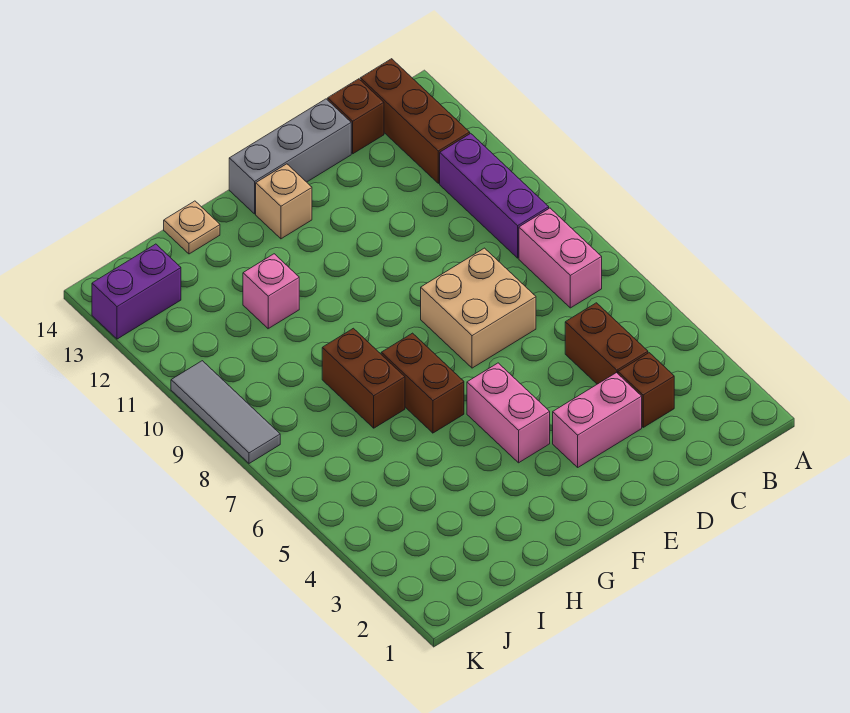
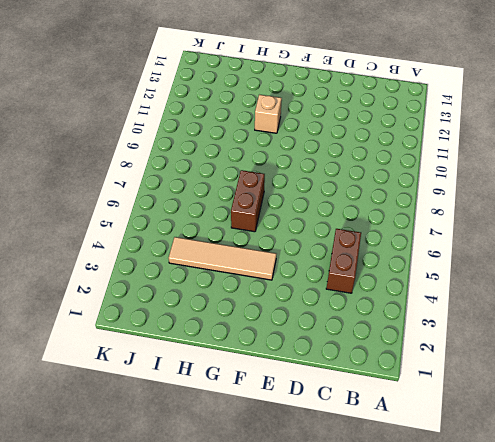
tan 1x4 tile [169,237,276,280] -> pink 1x2 brick [467,363,550,463]
tan 1x1 brick [255,95,282,133] -> tan 1x1 brick moved to [256,164,312,239]
none -> pink 1x2 brick [519,208,602,308]
none -> purple 1x3 brick [440,133,549,258]
none -> brown 1x3 brick [360,59,470,183]

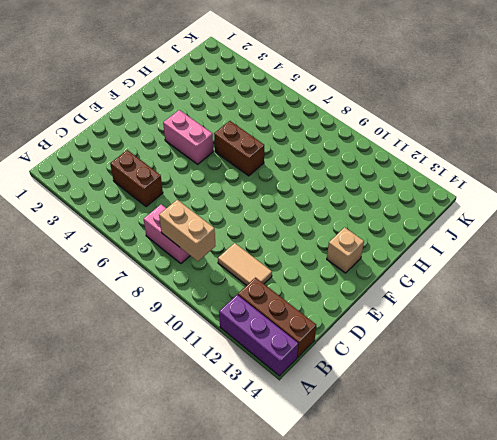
purple 1x3 brick [219,295,298,376] -> purple 1x3 brick moved to [440,133,549,258]
tan 1x2 brick [159,200,215,261] -> none
tan 1x2 tile [218,243,272,286] -> none
none -> brown 1x1 brick [618,353,674,427]
none -> brown 1x1 brick [328,79,384,154]
none -> pink 1x2 brick [553,373,642,467]

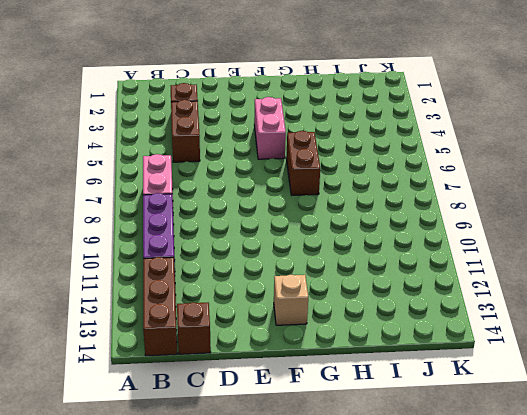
none -> pink 1x2 brick [553,373,642,467]
none -> tan 2x2 brick [421,248,536,368]
none -> grey 1x3 brick [229,99,351,214]

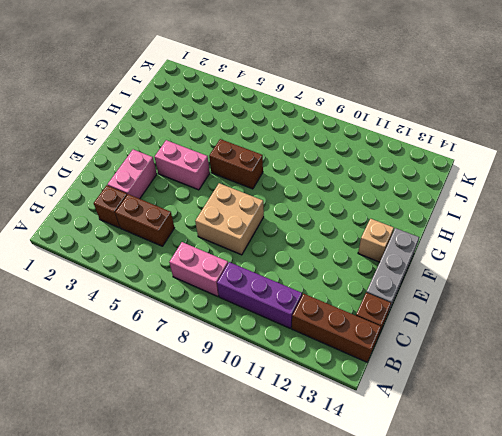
none -> brown 1x2 brick [322,328,405,428]
none -> pink 1x1 brick [243,254,299,329]
none -> tan 1x1 plate [164,201,220,254]

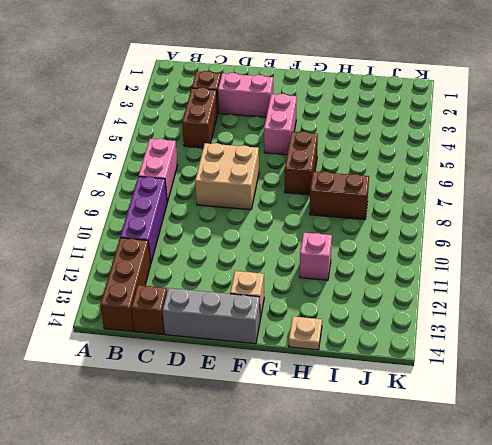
brown 1x2 brick [310,171,369,220] -> brown 1x2 brick turned to [322,328,405,428]
none -> purple 1x2 brick [92,244,181,339]
none -> grey 1x3 tile [171,361,280,463]

